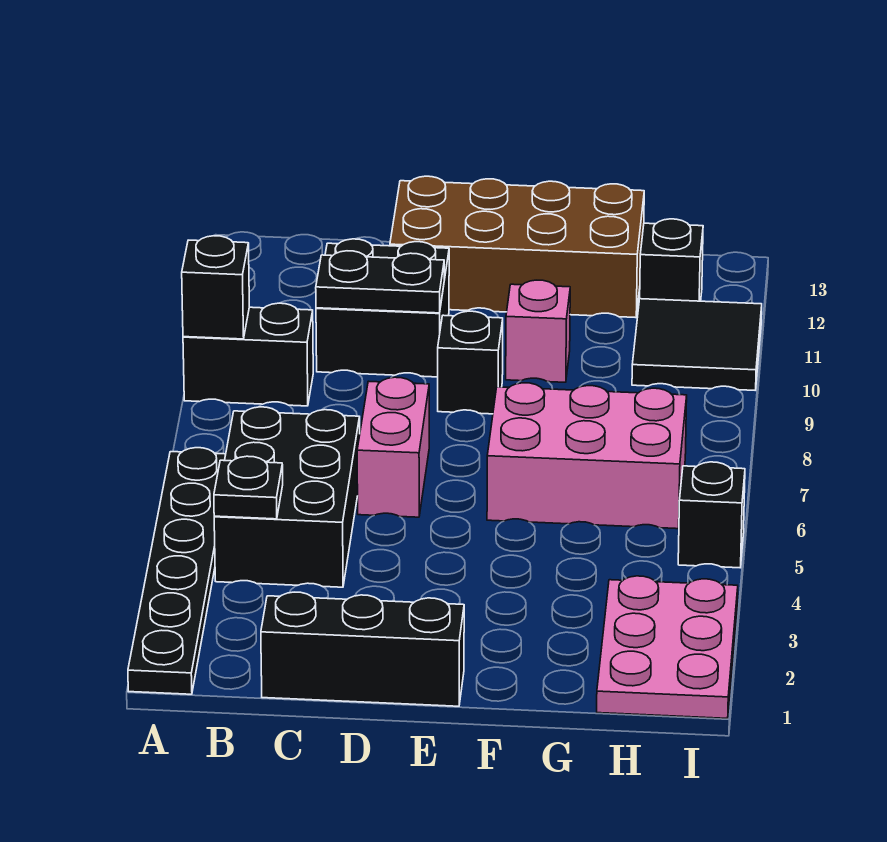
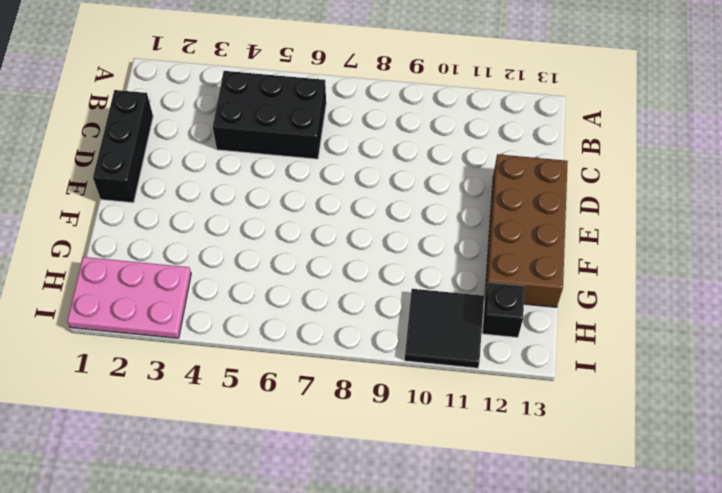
none -> black 1x6 plate [128,448,226,694]
none -> black 1x2 brick [183,303,313,406]
none -> black 2x2 brick [316,239,449,377]

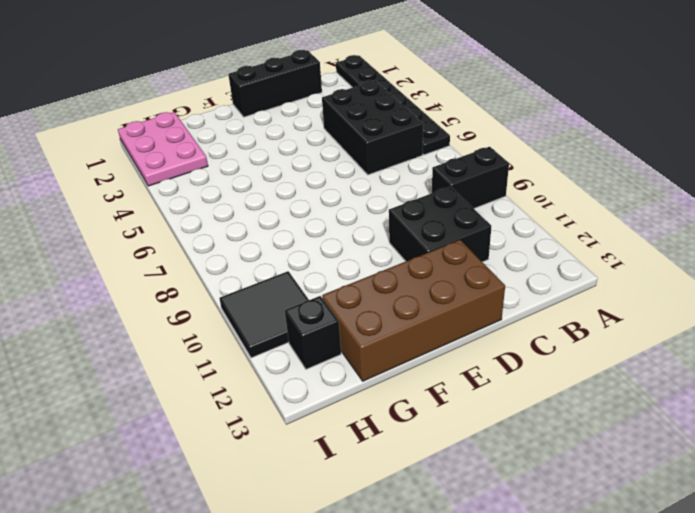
none -> pink 1x2 brick [357,377,429,517]
none -> black 1x1 brick [438,311,503,414]
none -> pink 2x3 brick [487,383,687,529]

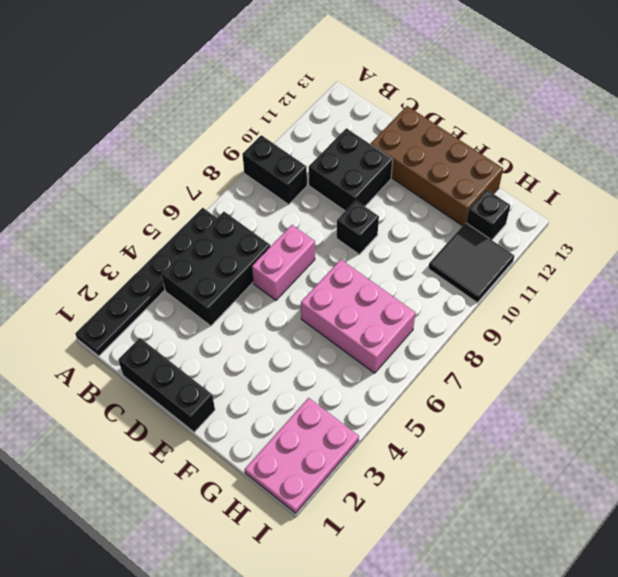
none -> pink 1x1 brick [506,280,570,382]
none -> black 1x1 brick [678,462,745,568]
none -> black 1x1 brick [182,236,249,339]

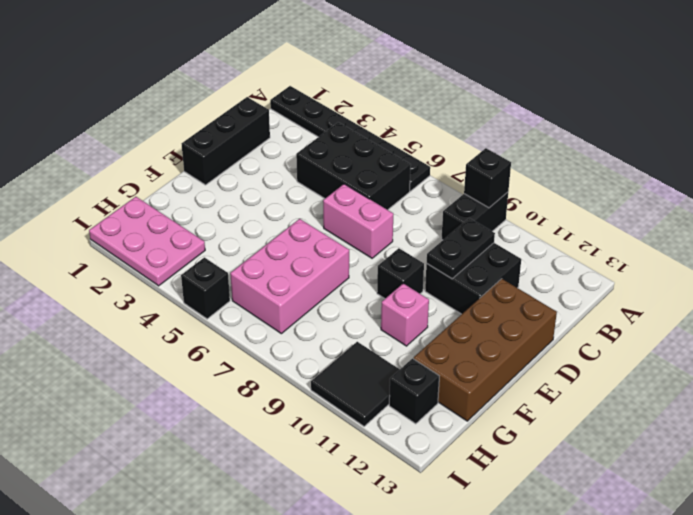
none -> black 1x1 plate [214,456,283,519]

